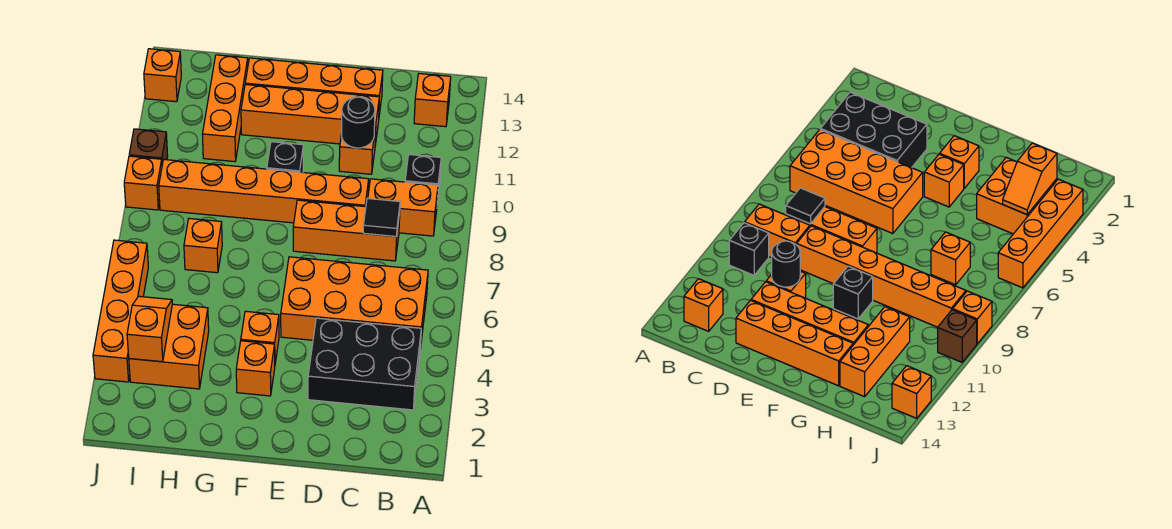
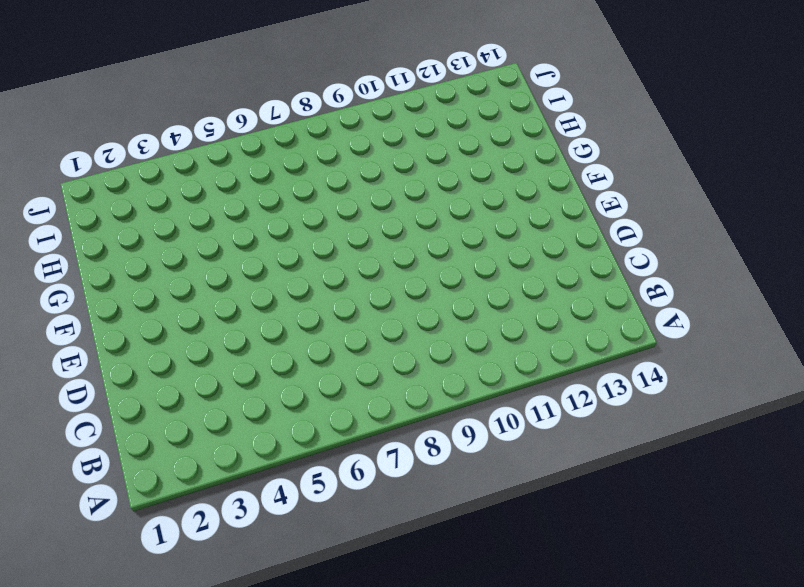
none -> black 2x3 brick [308,318,421,410]
none -> orange 2x4 brick [281,257,428,349]
none -> orange 1x2 brick [368,179,438,236]

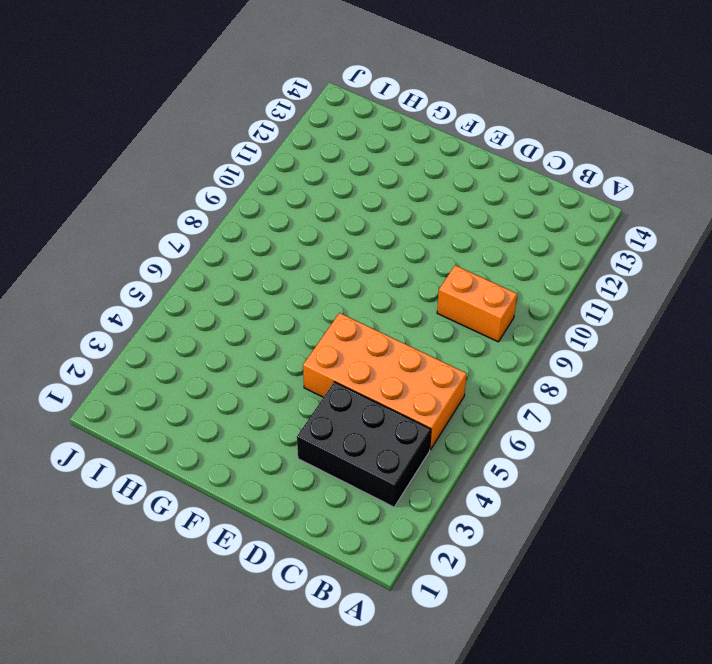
none -> black 1x1 brick [405,155,441,202]
none -> orange 1x1 brick [414,74,451,127]
none -> orange 1x3 brick [293,200,400,261]

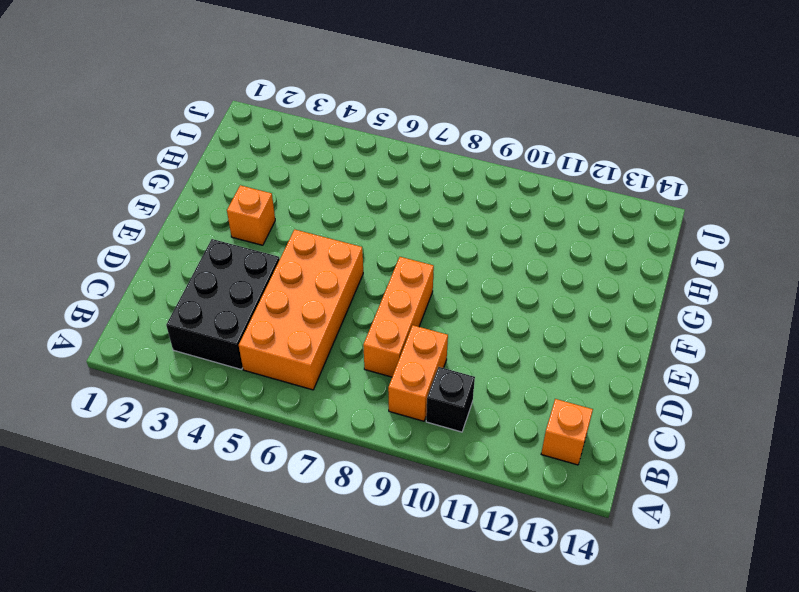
none -> orange 1x6 brick [159,160,369,223]
none -> orange 1x1 brick [339,124,376,174]
none -> orange 1x4 brick [241,84,379,145]

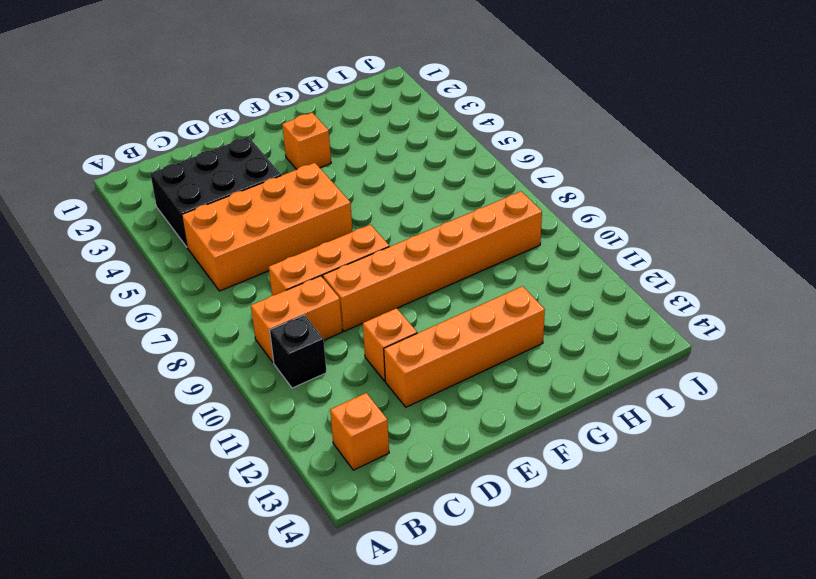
none -> orange 1x4 brick [245,58,383,115]
none -> orange 1x1 brick [241,311,279,363]
none -> black 1x1 brick [267,142,303,172]

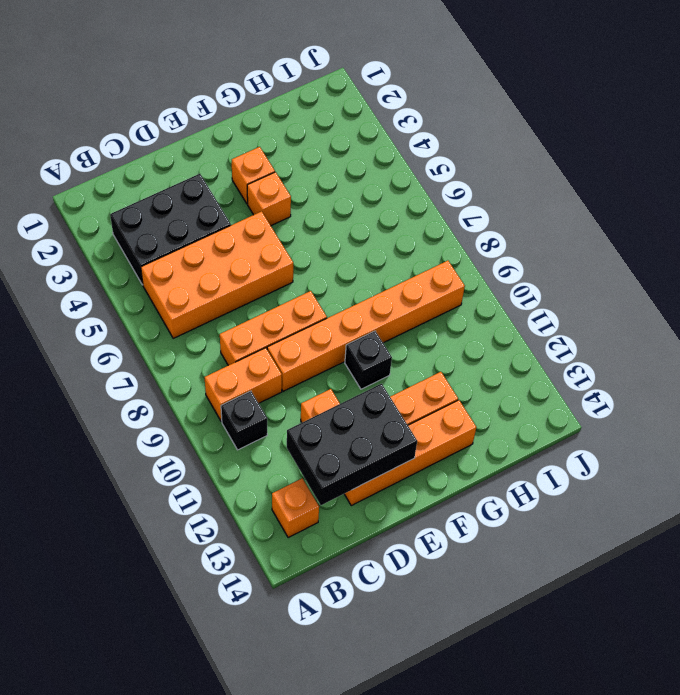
black 2x3 brick [287,384,417,505] -> none
none -> orange 2x2 brick [129,304,209,389]
none -> orange 1x1 brick [184,218,222,273]
none -> orange 1x3 brick [202,55,248,162]

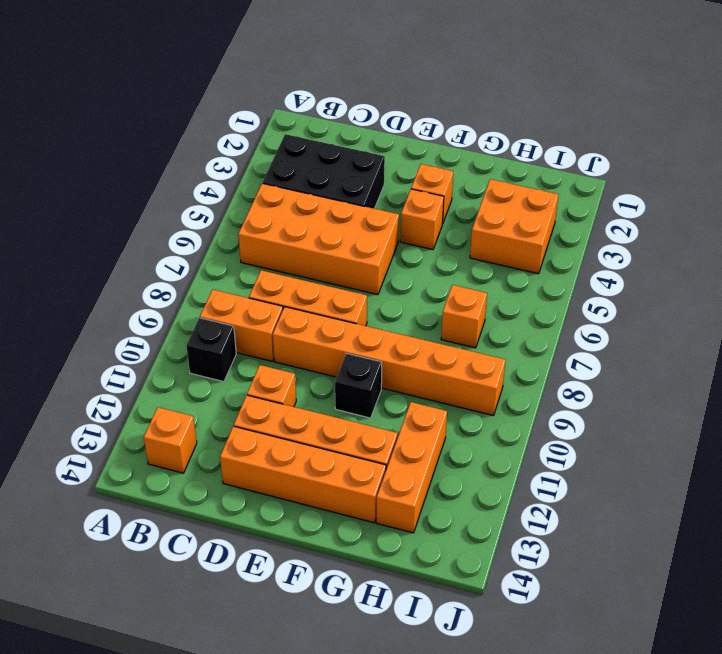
none -> orange 1x4 brick [93,240,148,382]
none -> orange 1x1 brick [124,156,162,210]
none -> brown 1x1 brick [129,129,168,164]

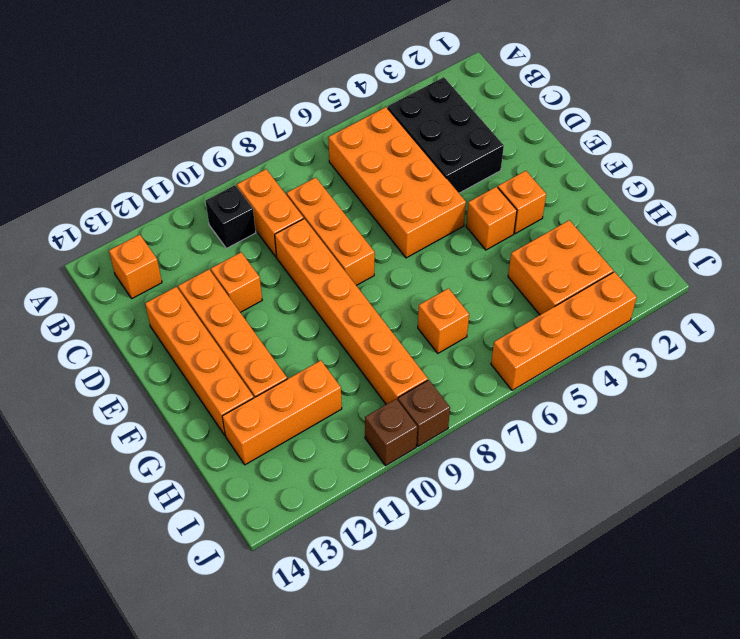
brown 1x1 brick [398,380,450,446] -> orange 1x1 brick [124,156,162,210]
none -> black 1x1 brick [267,142,303,172]
none -> orange 1x1 brick [144,49,181,102]
none -> black 1x1 tile [363,198,400,237]

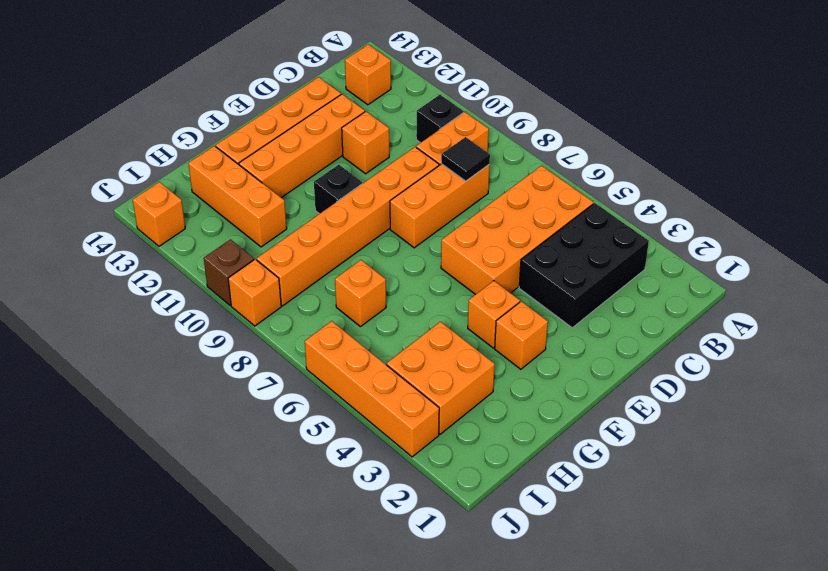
none -> black 1x1 round brick [341,97,375,148]
none -> orange 1x2 slope [127,296,172,362]

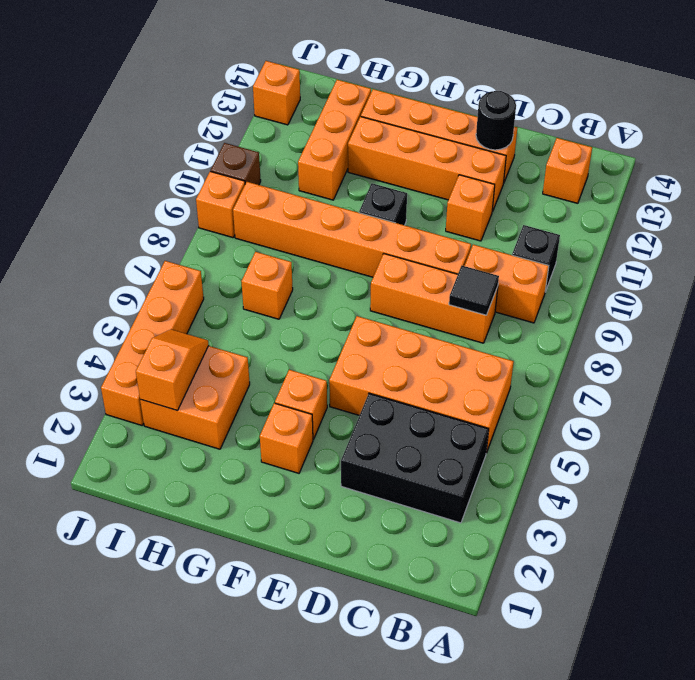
black 1x1 round brick [476,91,516,150] -> black 1x1 round brick moved to [341,97,375,148]

